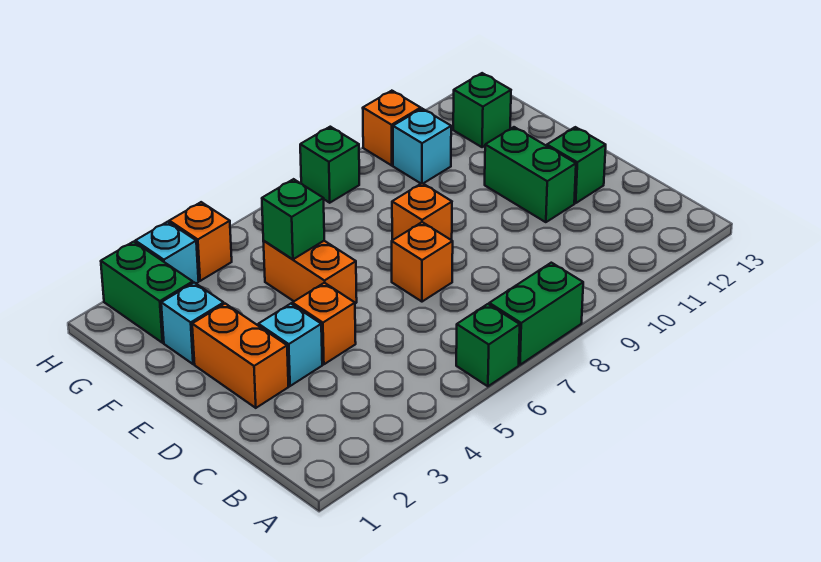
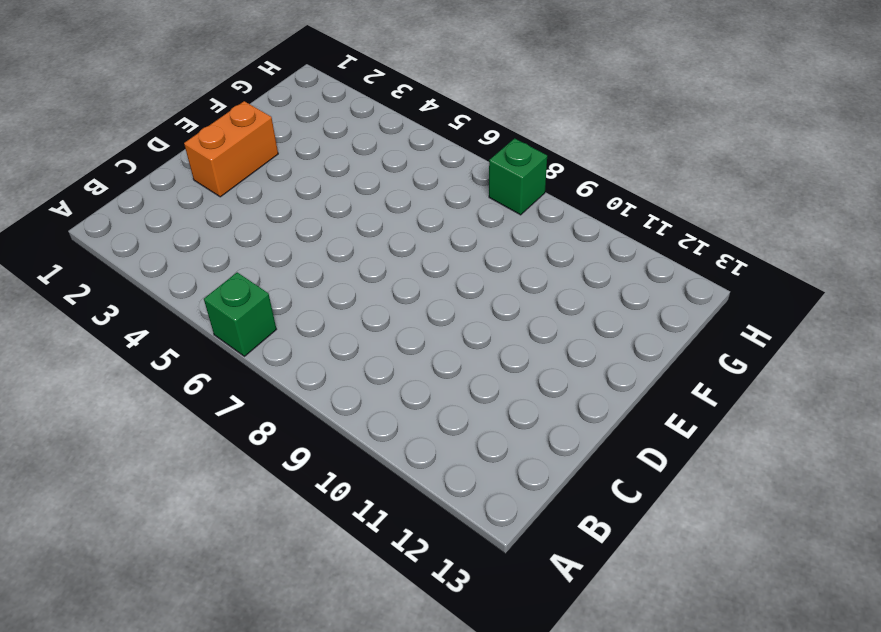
none -> green 1x2 brick [489,263,583,365]
none -> cyan 1x1 brick [258,304,322,386]
none -> orange 1x1 brick [292,283,356,364]

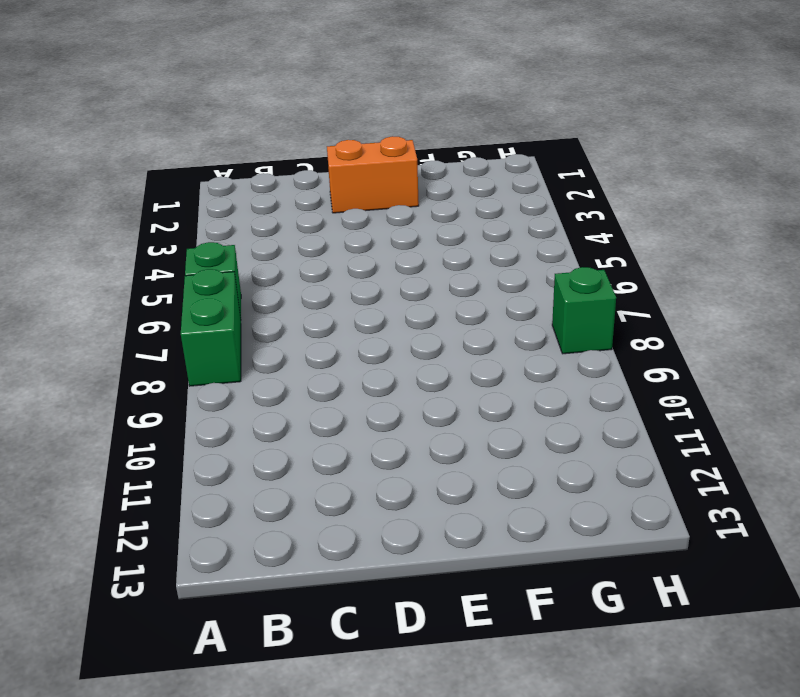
none -> cyan 1x1 brick [258,304,322,386]
none -> orange 1x1 brick [292,283,356,364]
none -> orange 1x1 brick [392,222,453,302]

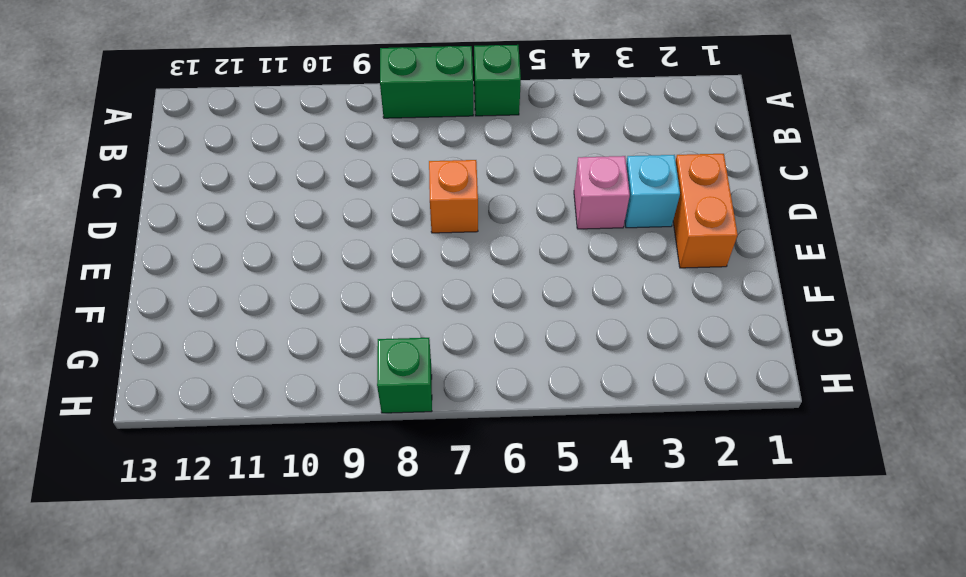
pink 1x1 brick [574,156,630,229] -> orange 1x1 brick [292,283,356,364]
none -> green 1x2 brick [485,127,576,222]
none -> green 1x1 brick [547,127,606,203]
none -> orange 1x2 brick [263,241,357,303]

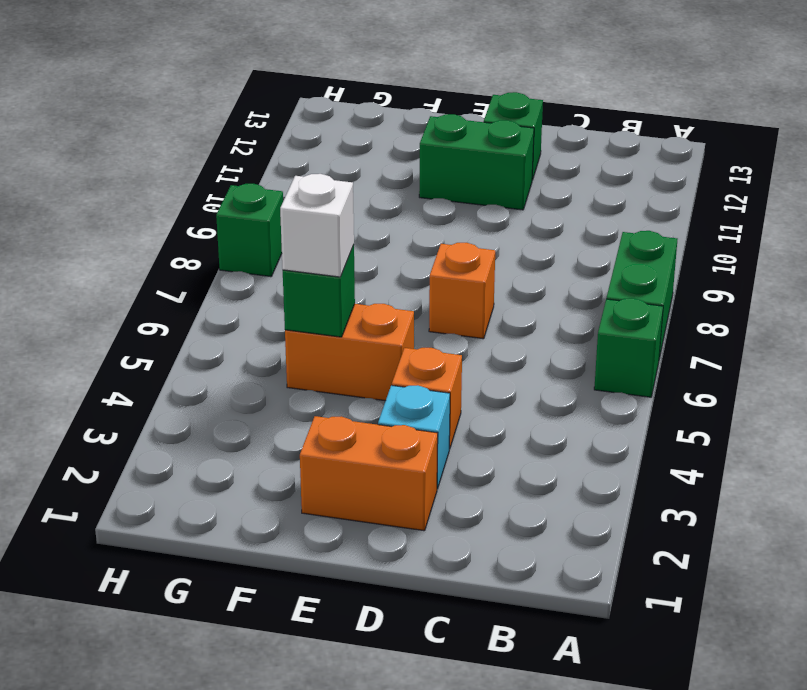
white 1x1 brick [280,174,354,277] -> none
none -> orange 1x1 brick [392,183,452,240]
none -> cyan 1x1 brick [161,283,224,364]
none -> green 1x2 brick [101,242,193,343]

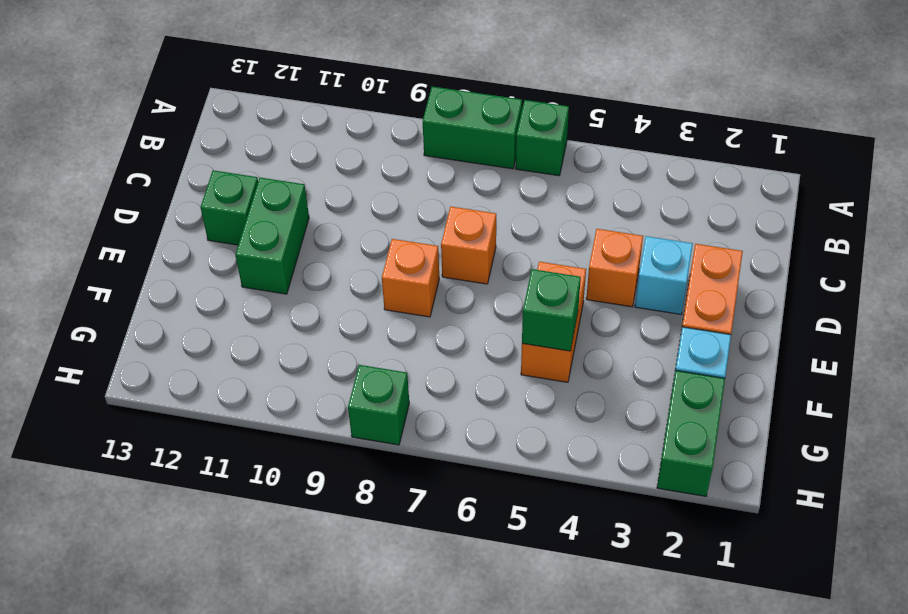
none -> cyan 1x1 brick [393,109,451,184]
none -> green 1x1 brick [453,73,511,147]
none -> cyan 1x1 brick [135,222,199,283]

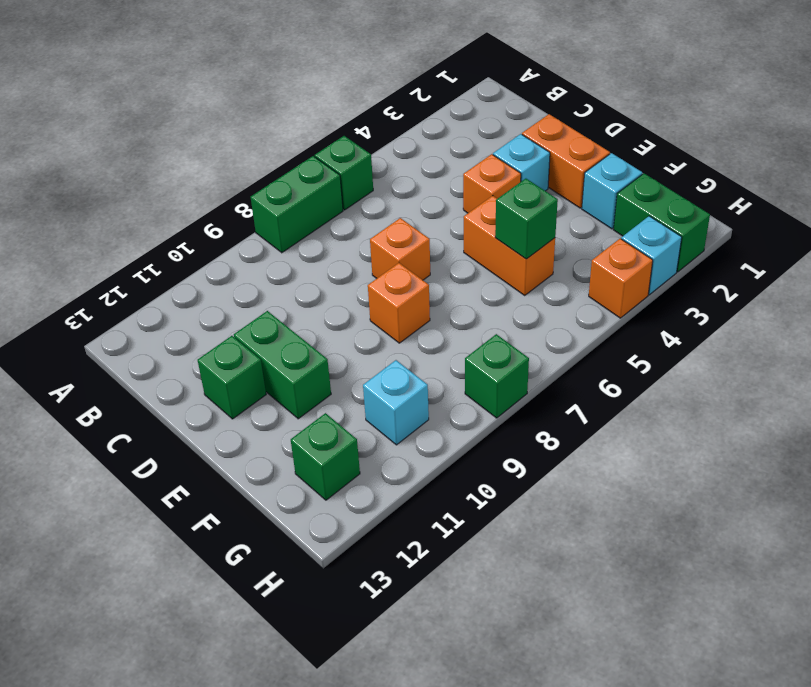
none -> orange 1x1 brick [363,91,421,165]

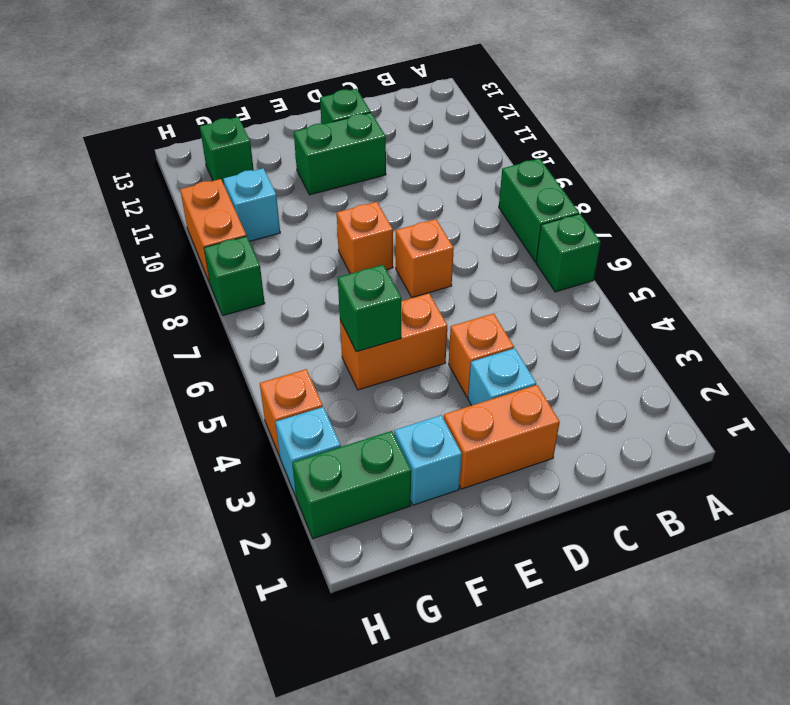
orange 1x2 brick [180,179,246,283] -> orange 1x1 brick [363,91,421,165]

